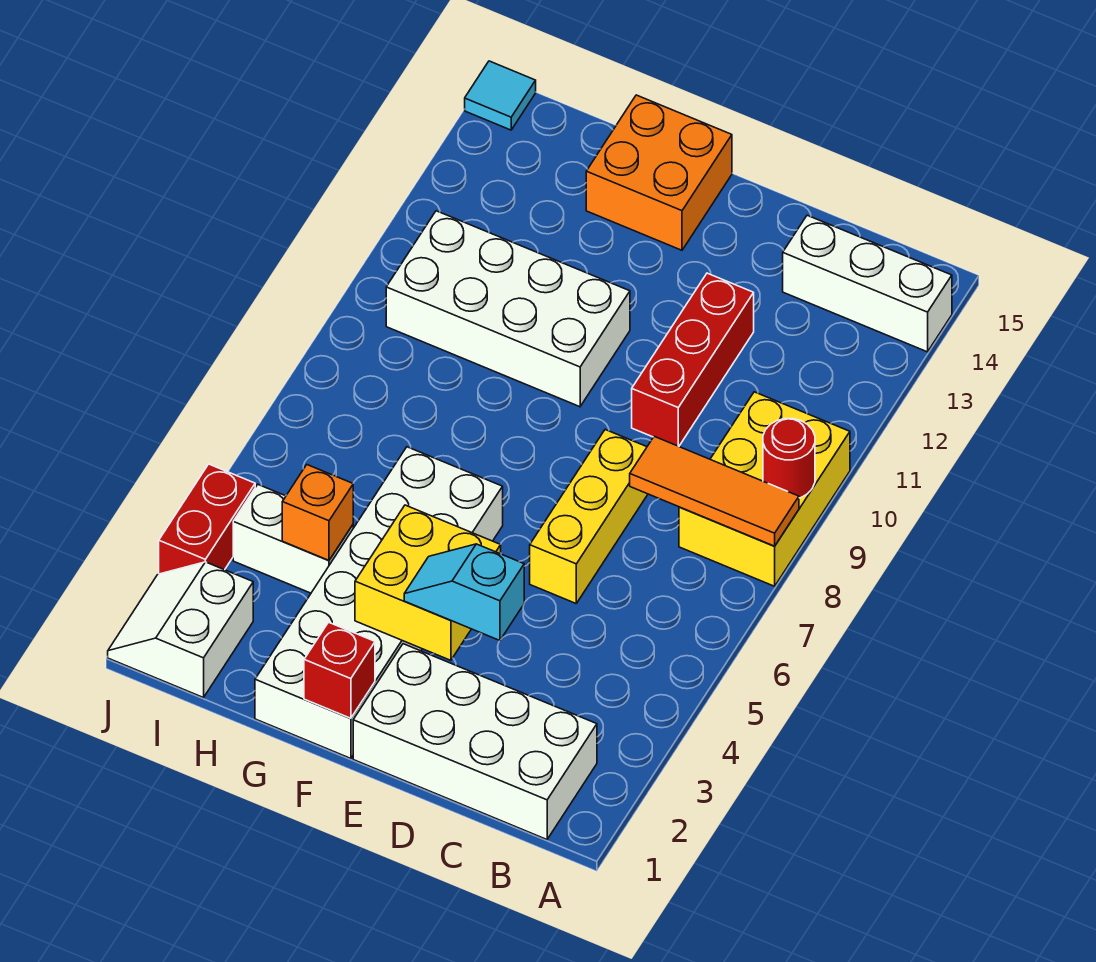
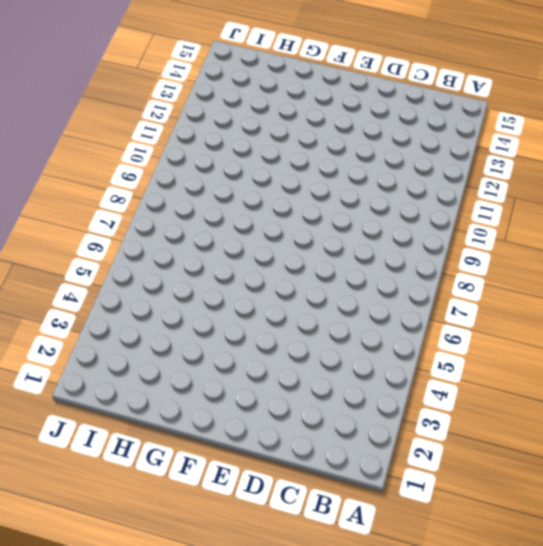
none -> yellow 2x3 brick [679,392,850,586]
none -> white 1x3 brick [783,215,952,352]
none -> white 2x4 brick [353,644,597,839]

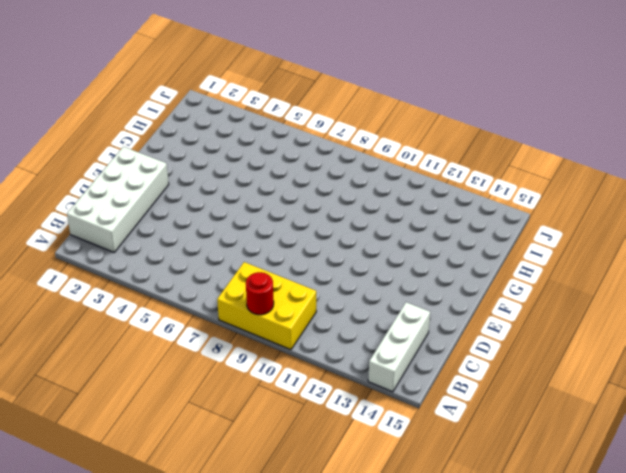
none -> yellow 1x3 brick [530,430,648,603]
none -> red 1x3 brick [632,273,754,446]
none -> white 2x6 brick [255,447,503,758]

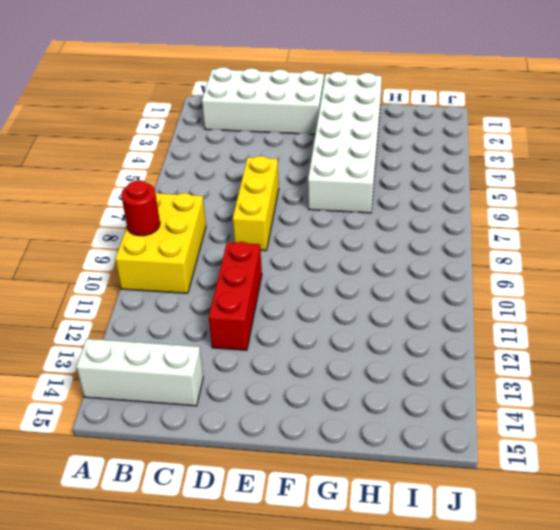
none -> white 2x4 brick [386,211,630,407]
none -> orange 2x2 brick [586,95,732,250]
none -> white 1x2 brick [233,485,353,593]

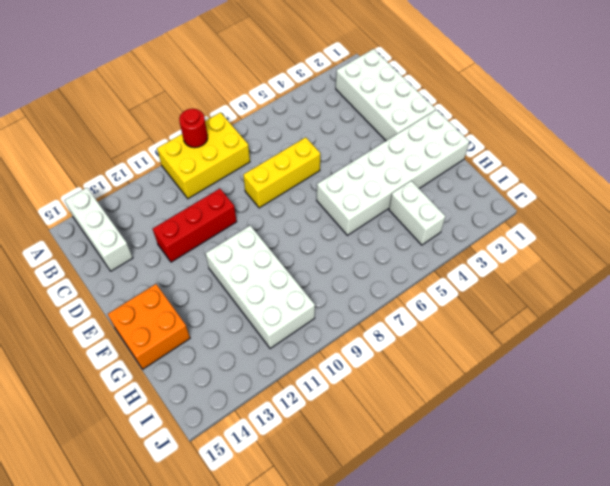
none -> white 2x2 slope [108,562,253,698]
none -> red 1x2 brick [159,464,255,574]
none -> cyan 1x1 tile [465,61,536,130]

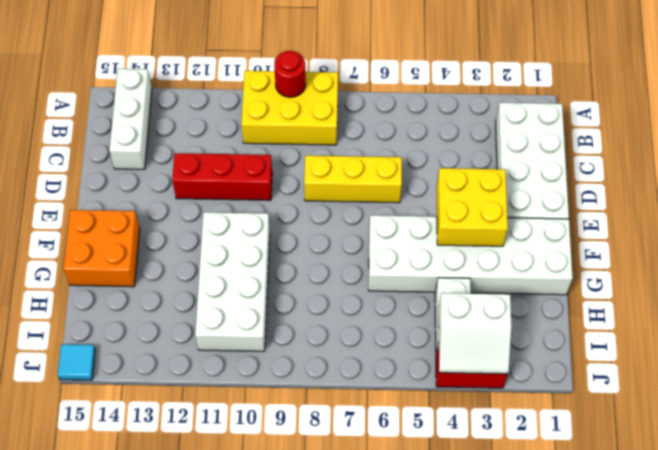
white 2x2 slope [438,293,511,374] -> white 2x2 slope moved to [108,562,253,698]
none -> orange 1x3 tile [630,436,799,546]
none -> red 1x1 brick [304,622,375,718]
none -> orange 1x1 brick [282,465,353,561]

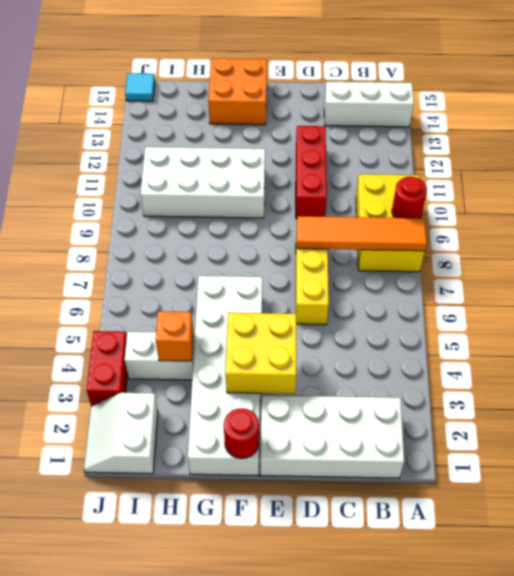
orange 1x4 tile [297,216,427,251] -> orange 1x3 tile [630,436,799,546]
red 1x1 round brick [224,408,259,459] -> red 1x1 brick [304,622,375,718]
none -> cyan 1x2 slope [404,544,524,641]

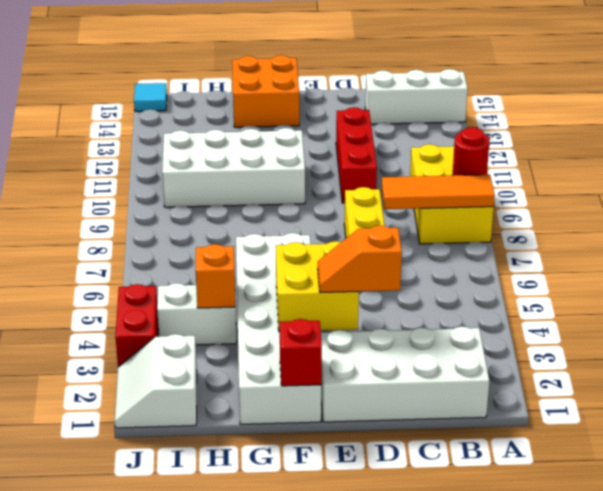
orange 1x2 slope [318,225,402,293] -> cyan 1x2 slope [404,544,524,641]

